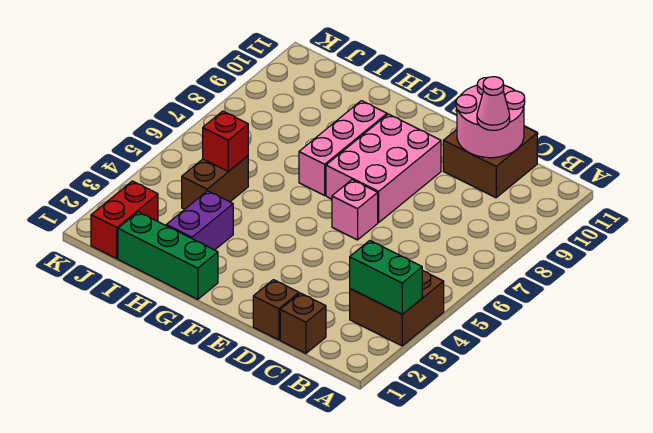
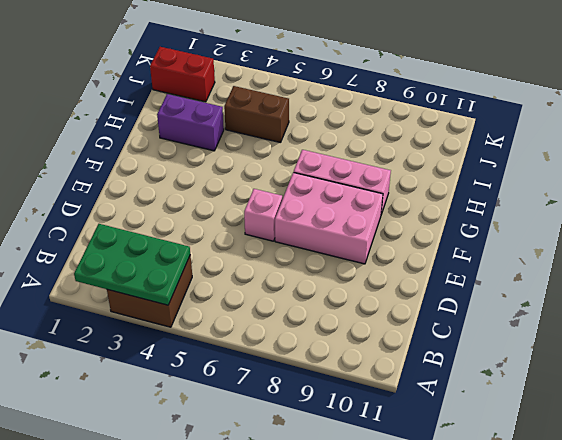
green 2x3 plate [74,224,190,305] -> green 1x2 brick [350,240,422,314]
none -> brown 1x1 brick [280,293,326,353]
none -> brown 2x2 brick [443,126,537,198]
none -> brown 1x1 brick [253,280,299,340]

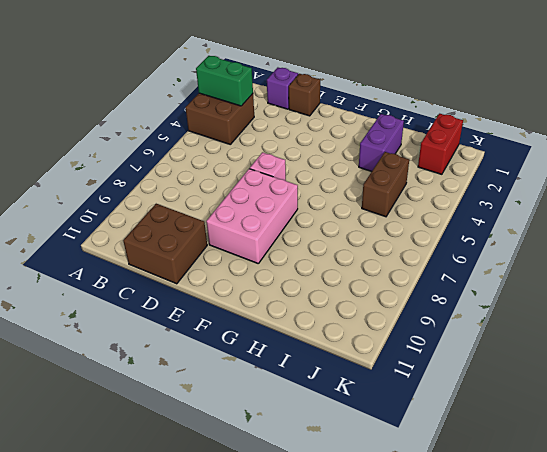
purple 1x1 brick [267,68,298,109] -> brown 1x1 brick [280,293,326,353]
none -> green 1x3 brick [118,212,218,299]
none -> pink 1x3 brick [299,101,387,195]
none -> pink 2x2 round brick [456,77,525,158]

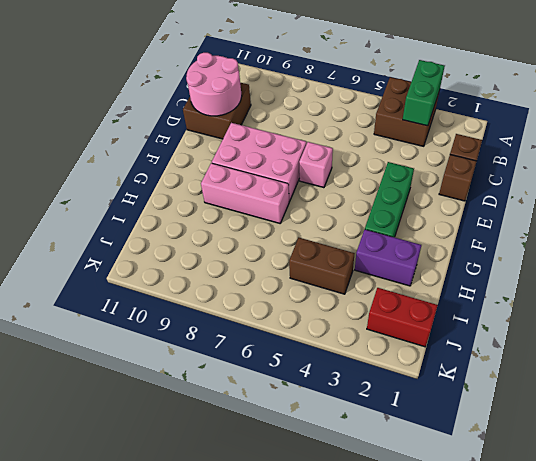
green 1x3 brick [365,162,414,237] -> green 1x3 brick moved to [118,212,218,299]
none -> red 1x1 brick [203,111,248,172]
none -> pink 1x1 cone [477,77,510,130]

